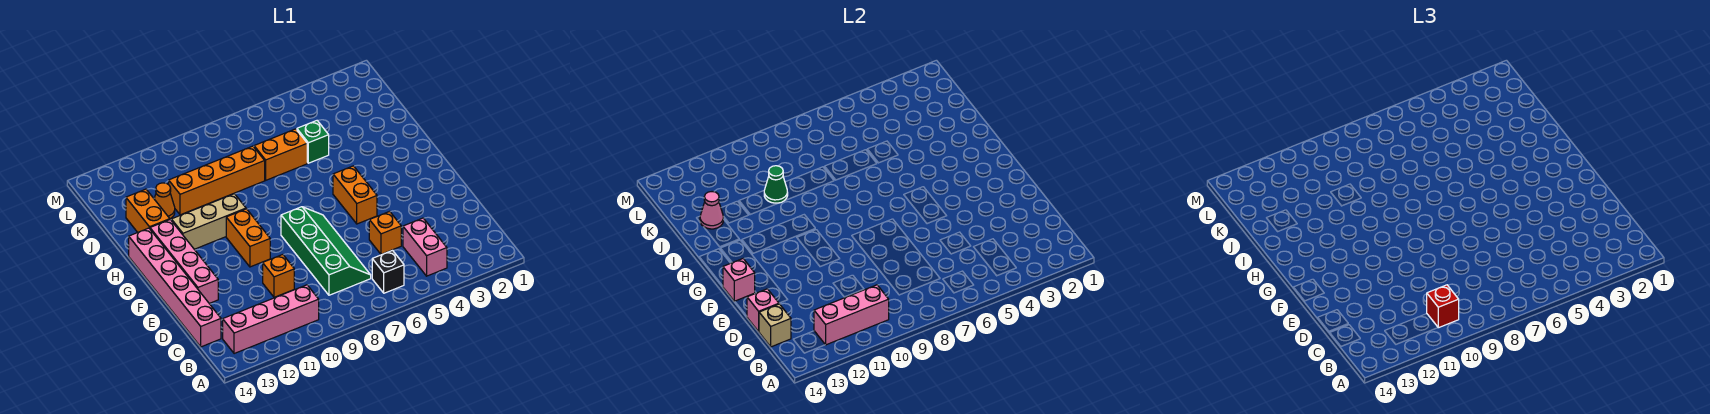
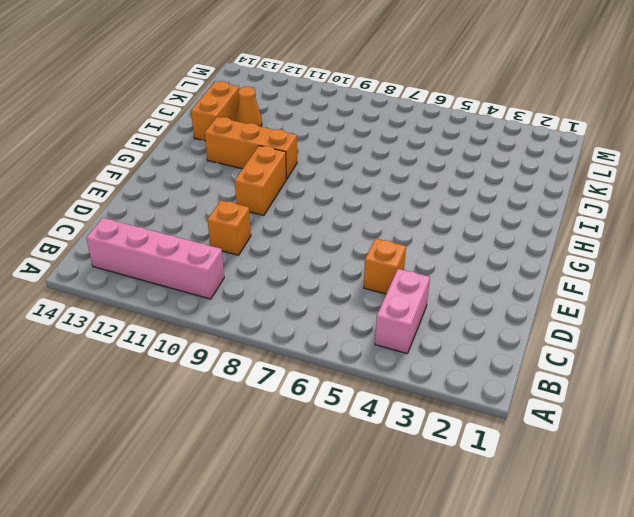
orange 1x3 brick [205,117,297,179] -> tan 1x3 brick [171,194,246,249]
none -> black 1x1 brick [372,251,404,293]
none -> green 2x4 slope [281,207,371,295]
none -> pink 1x6 brick [129,228,221,347]

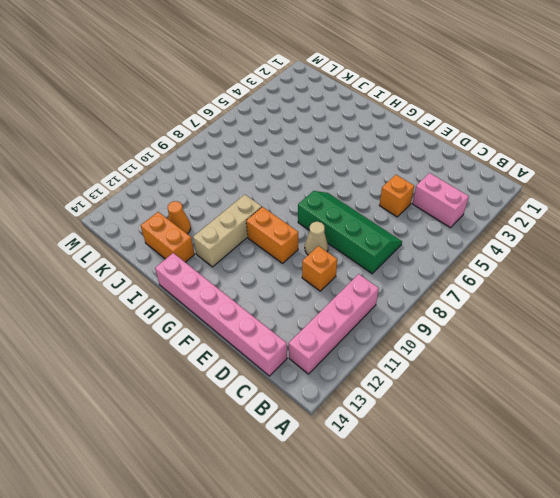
tan 1x1 cone [305,222,328,255] -> none
none -> black 1x1 brick [372,251,404,293]
none -> pink 1x4 brick [150,220,218,303]
none -> orange 1x2 brick [333,166,377,224]

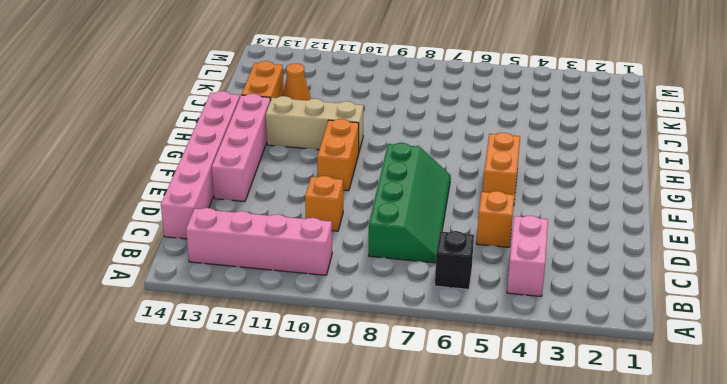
none -> green 1x1 brick [297,121,329,163]
none -> orange 1x2 brick [254,129,307,180]
none -> orange 1x4 brick [169,146,265,215]

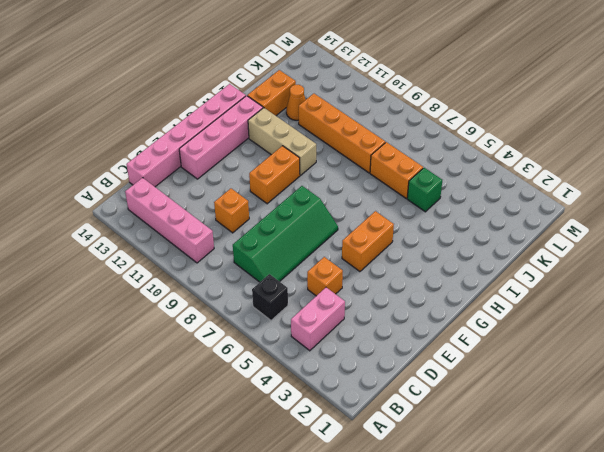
none -> pink 1x3 brick [814,285,889,345]
none -> tan 1x1 brick [759,304,791,347]
none -> pink 1x1 brick [747,289,779,331]

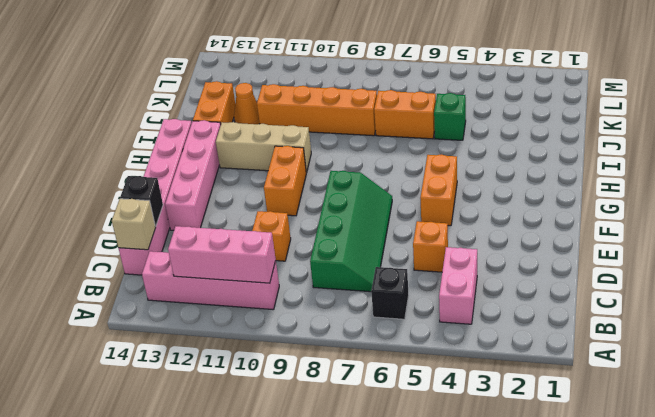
black 1x1 brick [120,176,163,226] -> pink 1x1 brick [747,289,779,331]
none -> pink 1x1 brick [723,259,755,301]
none -> green 1x1 cone [764,166,788,203]
none -> pink 1x1 cone [700,192,723,229]

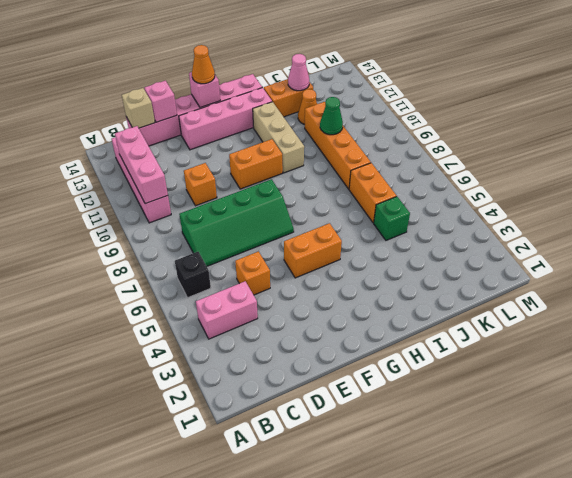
orange 1x1 cone [192,45,215,84] -> none
none -> red 1x1 brick [1427,285,1459,328]

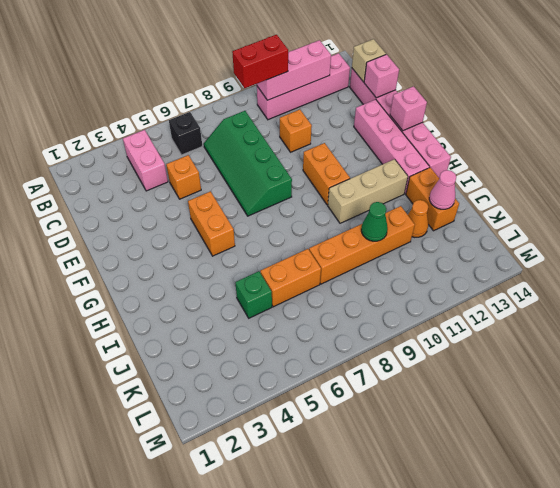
red 1x2 brick [232,35,288,88] -> red 1x1 brick [1427,285,1459,328]

